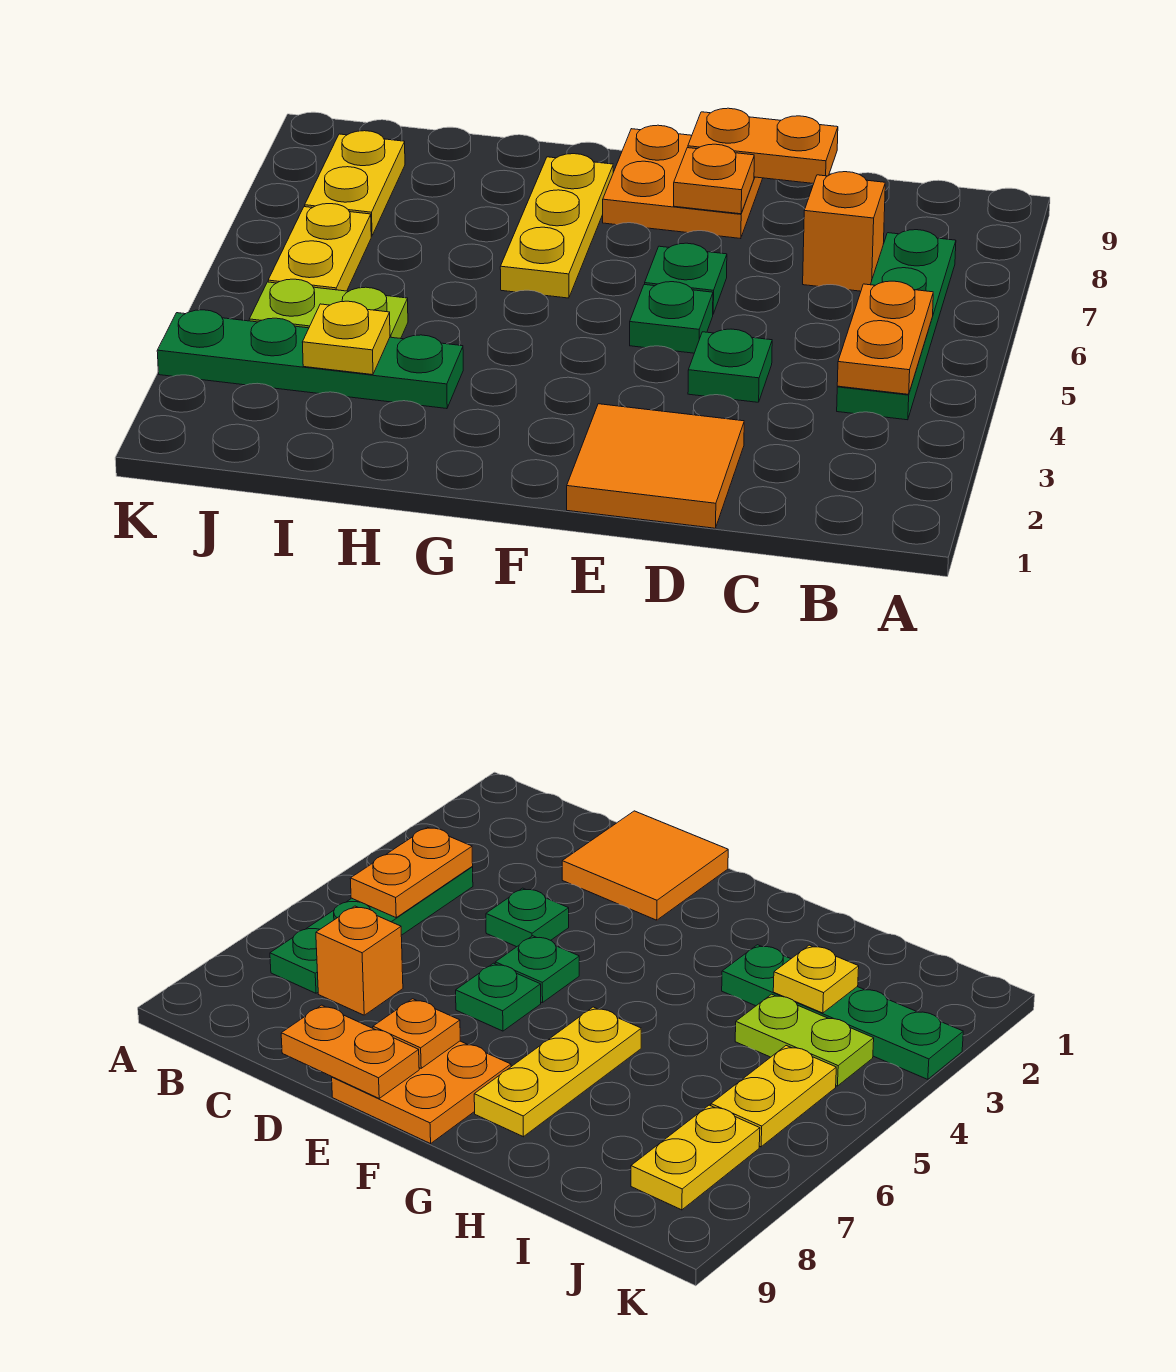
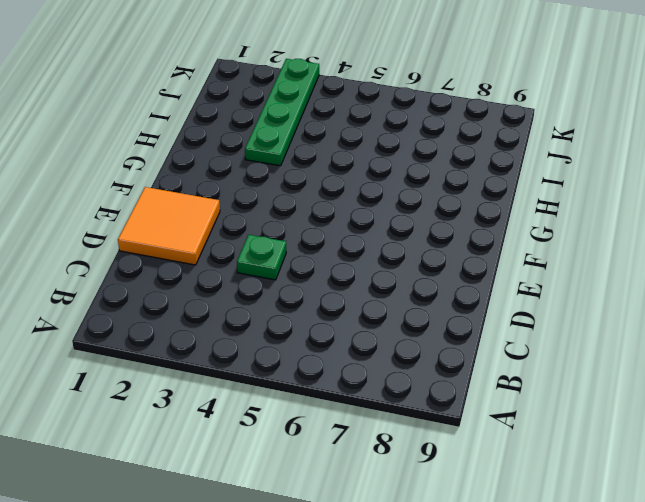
none -> green 1x4 plate [837,230,956,420]
none -> orange 1x1 brick [803,172,885,291]
none -> green 1x1 plate [630,282,713,353]

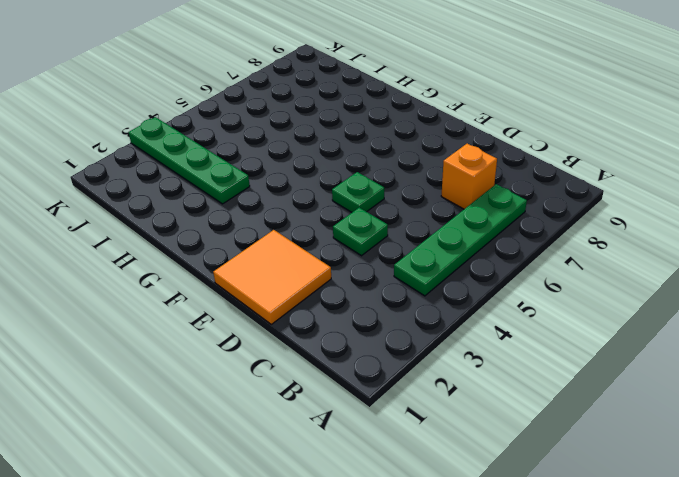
none -> green 1x1 plate [645,243,727,314]
none -> orange 2x2 plate [603,125,763,239]
none -> yellow 1x3 plate [500,154,613,298]

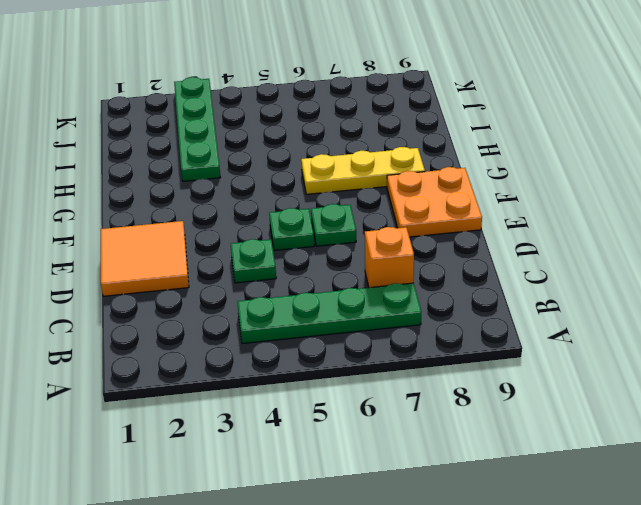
none -> lime 1x2 plate [249,279,408,339]
none -> yellow 1x2 plate [268,204,371,291]
none -> yellow 1x2 plate [305,131,405,236]

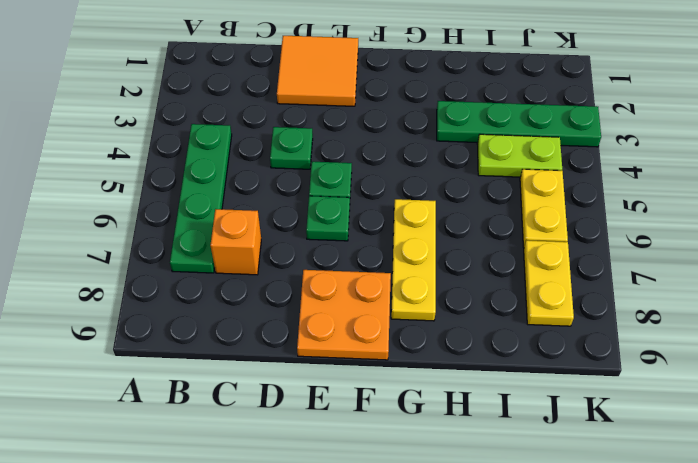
none -> orange 1x2 plate [837,281,933,394]
none -> orange 1x2 plate [688,108,838,184]
none -> orange 1x1 plate [674,144,754,214]

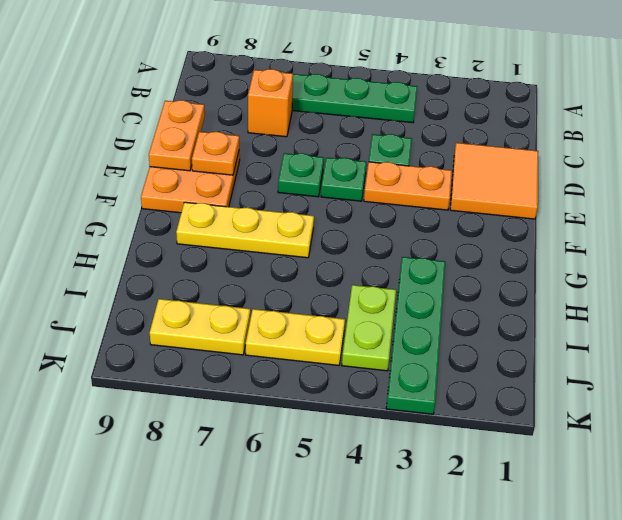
orange 1x2 plate [364,162,452,210] -> orange 1x2 plate moved to [837,281,933,394]
none -> yellow 1x1 plate [302,301,390,375]

